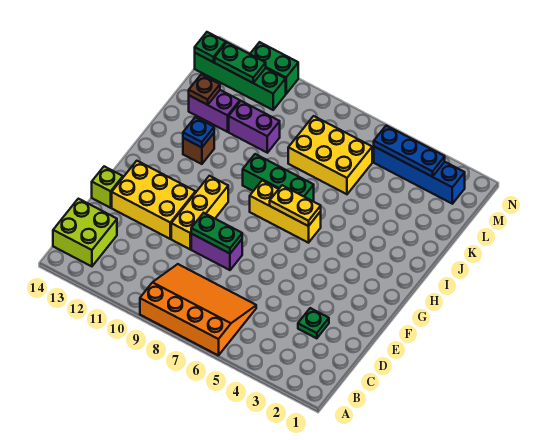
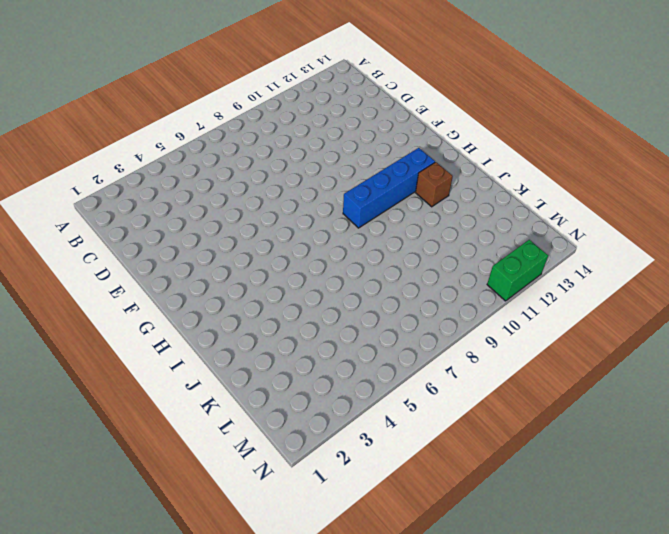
blue 1x4 brick [343,148,435,228] -> blue 1x4 brick moved to [374,147,465,204]
none -> orange 3x4 slope [140,264,256,356]
none -> lime 2x2 brick [53,199,117,266]
none -> green 1x1 plate [298,308,329,338]

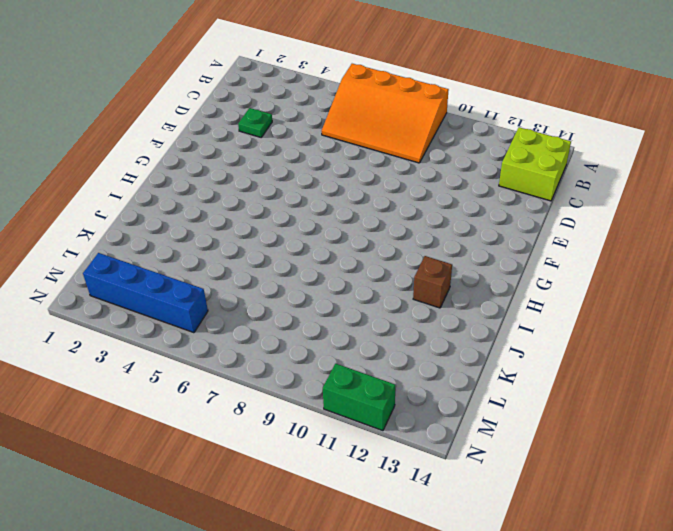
none -> purple 1x2 brick [191,234,242,270]
none -> yellow 1x3 brick [171,176,228,249]
none -> yellow 2x3 brick [112,161,196,239]

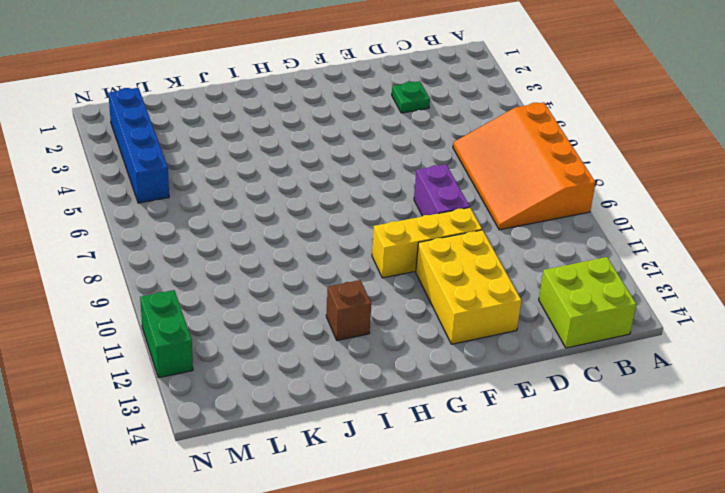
none -> lime 1x1 brick [92,166,123,208]
none -> yellow 1x3 brick [250,181,321,243]
none -> green 1x3 brick [243,154,314,201]

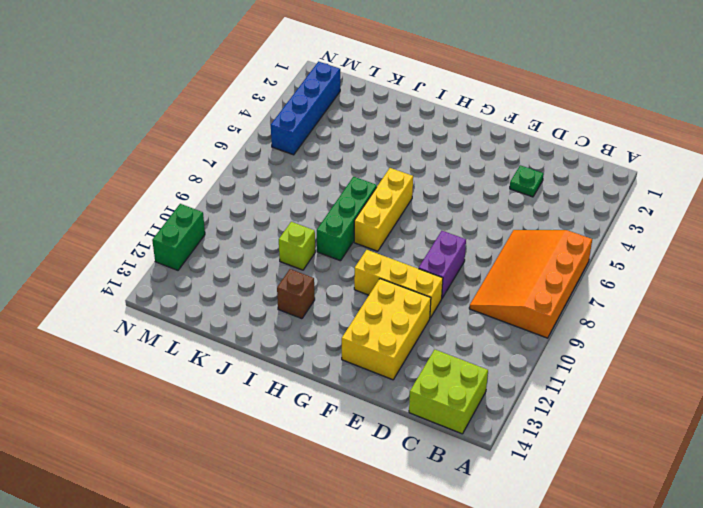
lime 1x1 brick [279,222,315,270] -> lime 1x1 brick moved to [92,166,123,208]
none -> yellow 2x3 brick [288,116,372,194]
none -> purple 1x2 brick [229,101,280,153]
none -> purple 1x2 brick [189,90,240,132]

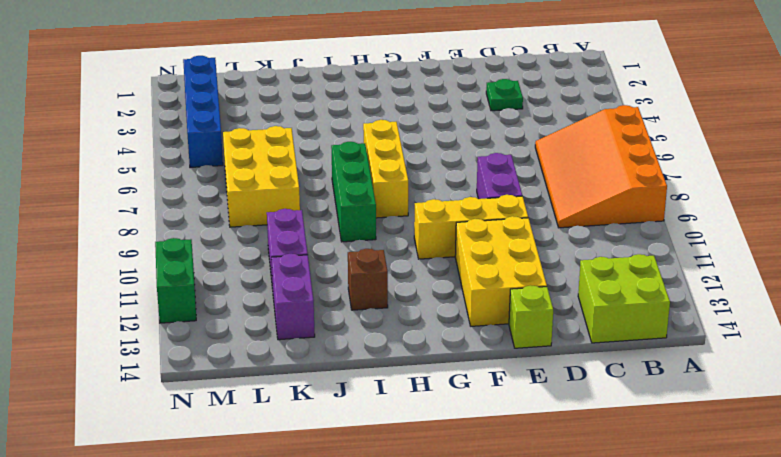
none -> green 1x4 brick [195,53,286,110]
none -> green 1x2 plate [191,213,242,254]
none -> yellow 1x2 plate [270,185,321,226]

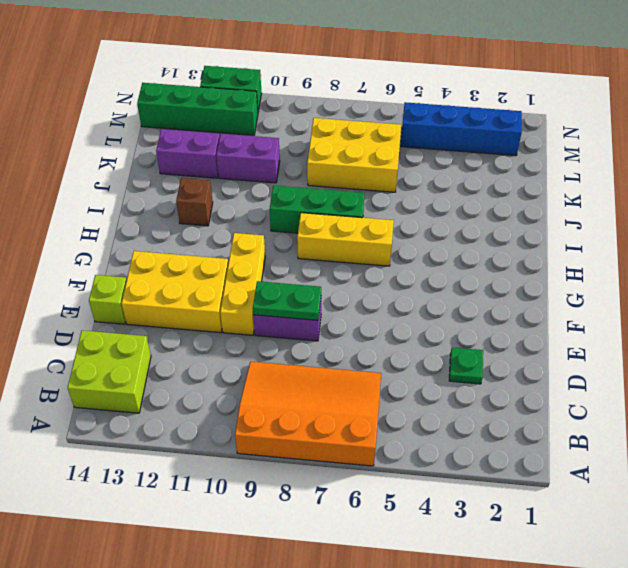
none -> yellow 1x2 plate [270,185,321,226]
none -> blue 1x1 plate [183,117,214,148]
none -> brown 1x1 plate [189,75,220,105]

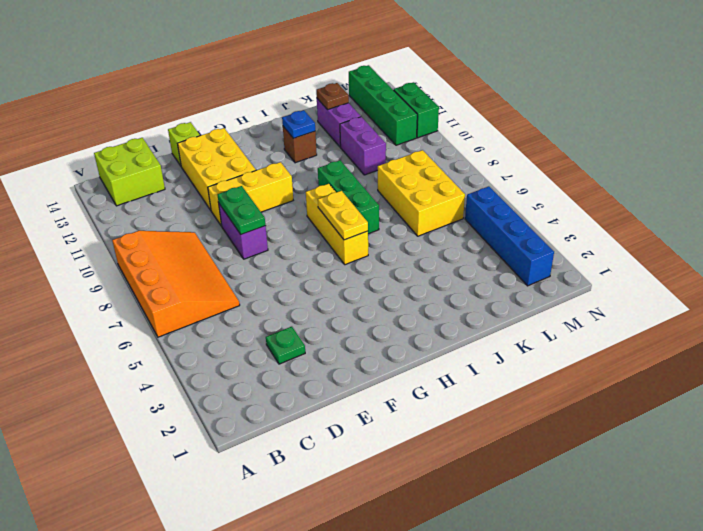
none -> blue 1x3 plate [374,126,445,177]
none -> green 1x2 plate [215,42,266,83]
none -> green 1x1 plate [195,32,226,62]

